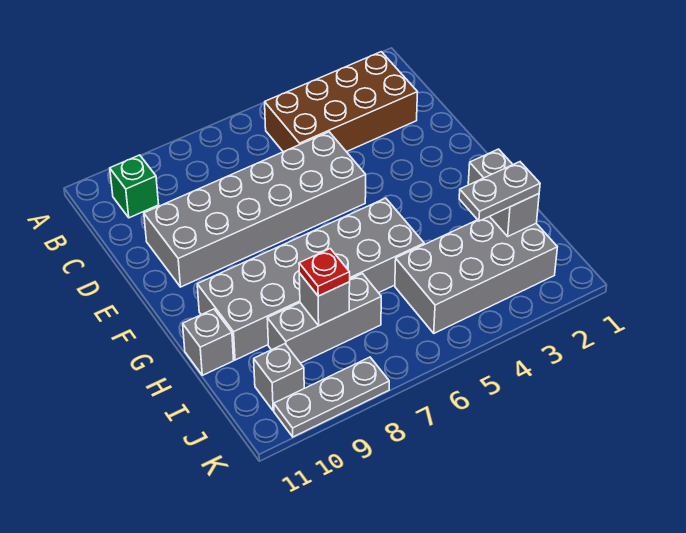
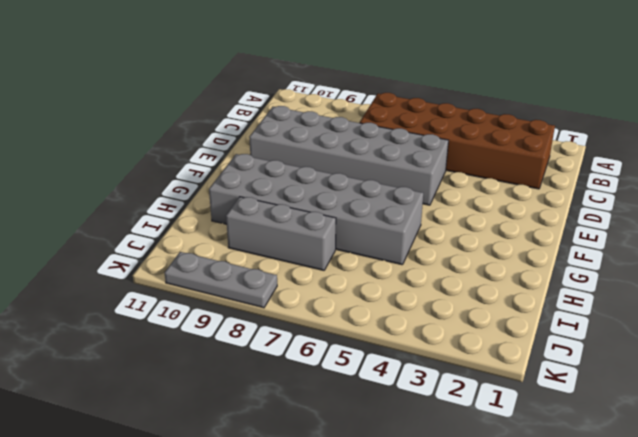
brown 2x6 brick [360,93,555,189] -> brown 2x4 brick [265,52,418,152]
none -> green 1x1 brick [110,155,159,218]
none -> grey 1x1 brick [183,309,234,375]
none -> grey 2x4 brick [395,216,557,333]

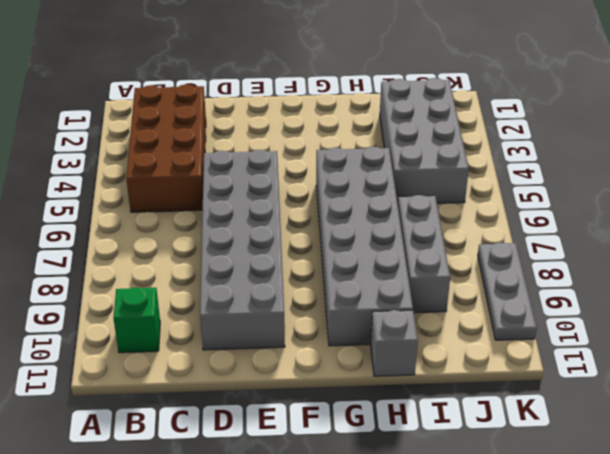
none -> grey 1x1 brick [254,344,304,411]
none -> grey 1x2 brick [468,149,539,236]
none -> grey 1x1 brick [299,273,350,326]

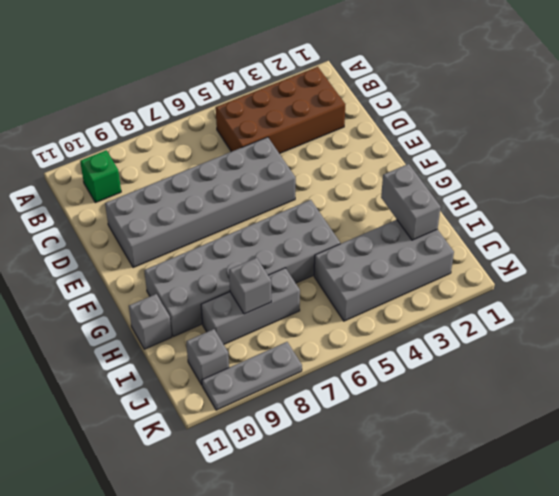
none -> grey 1x2 plate [459,162,540,221]
none -> red 1x1 plate [299,249,350,296]

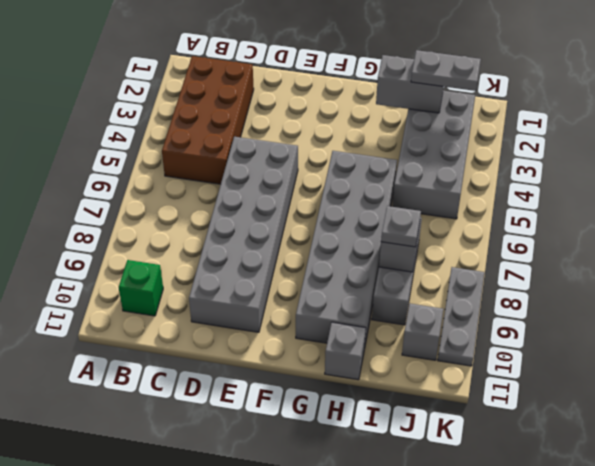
grey 1x2 plate [411,50,481,91] -> grey 1x2 plate turned to [459,162,540,221]
grey 1x1 plate [381,206,421,247] -> red 1x1 plate [299,249,350,296]

